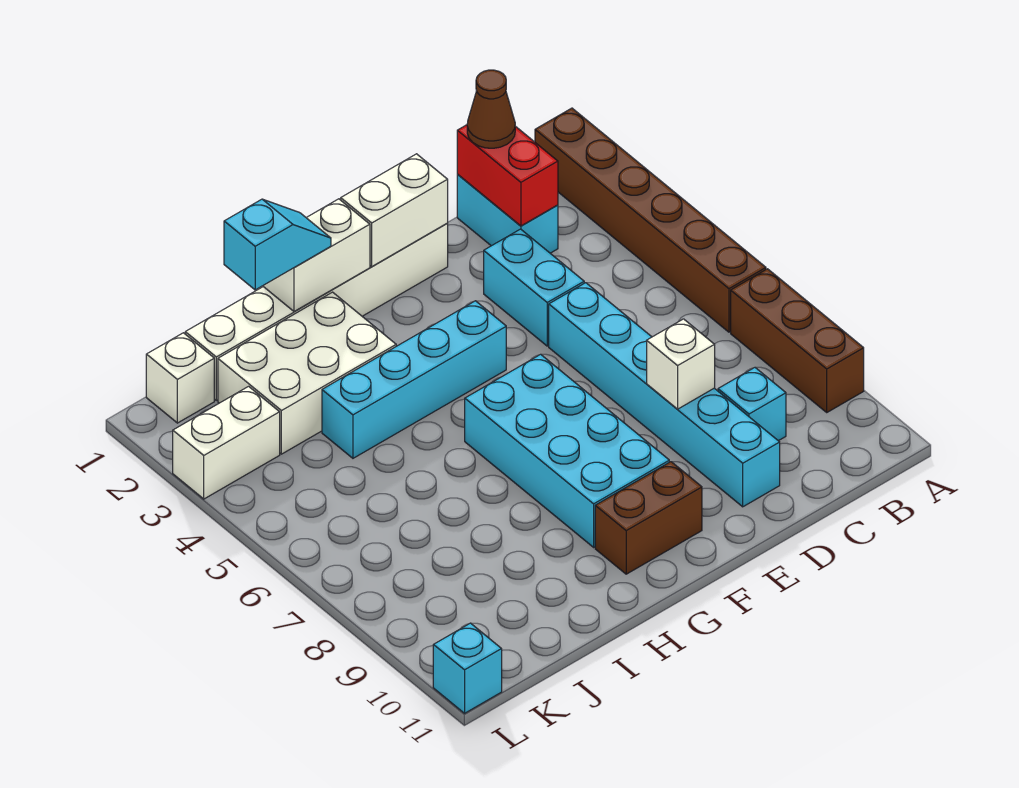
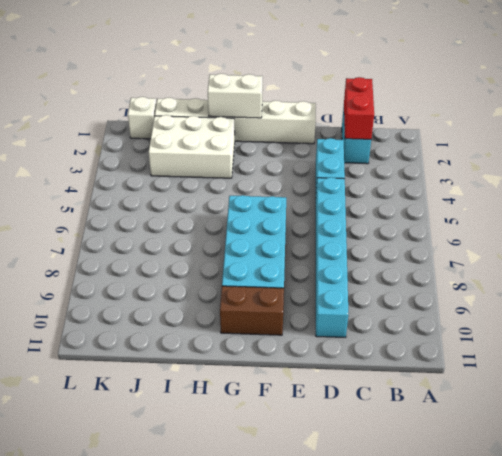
none -> brown 1x6 brick [535,108,766,332]
none -> brown 1x3 brick [731,269,864,412]
none -> cyan 1x1 brick [718,368,786,441]

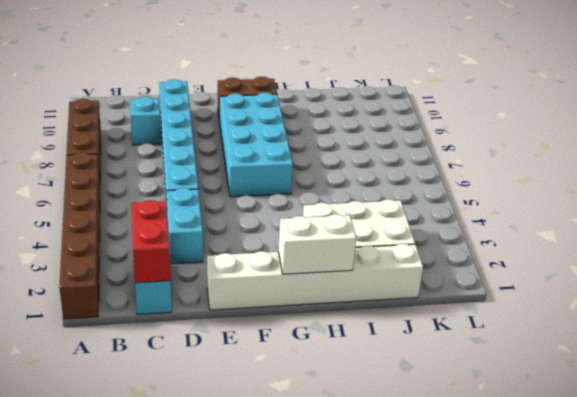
none -> cyan 1x4 brick [322,301,506,458]
none -> white 1x1 brick [146,333,214,423]
none -> white 1x2 brick [173,386,280,499]

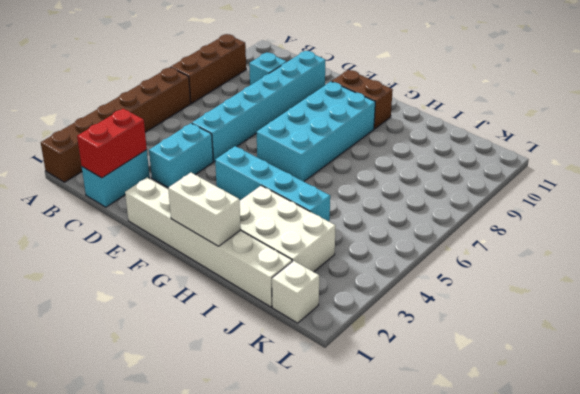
none -> white 1x2 brick [173,386,280,499]
none -> cyan 1x1 brick [433,623,502,713]
none -> white 1x1 brick [647,319,715,409]

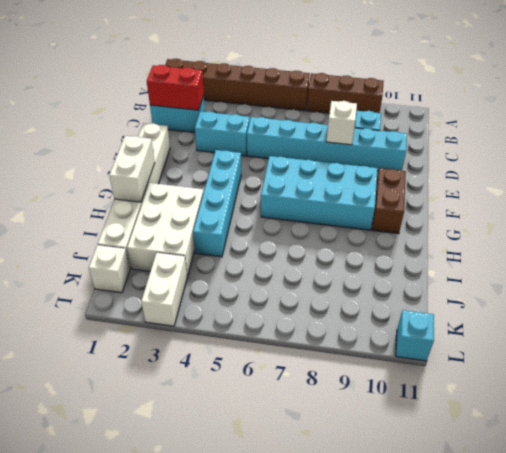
none -> white 1x2 brick [341,154,448,267]
none -> brown 1x1 cone [467,70,515,148]
none -> cyan 1x2 slope [224,199,331,290]

